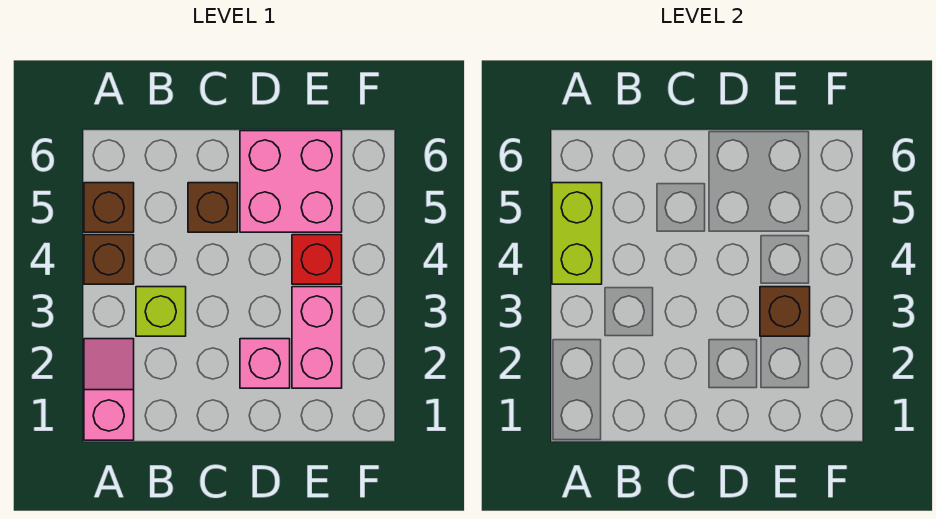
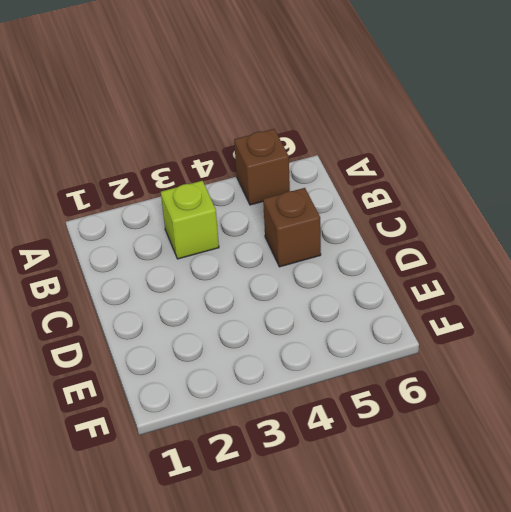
none -> pink 1x2 slope [84,339,134,440]
none -> brown 1x1 brick [84,235,134,284]

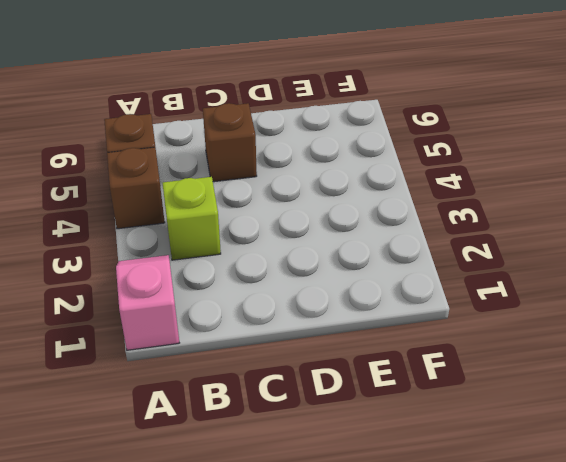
none -> pink 1x1 brick [240,339,290,388]
none -> pink 2x2 brick [240,131,342,232]

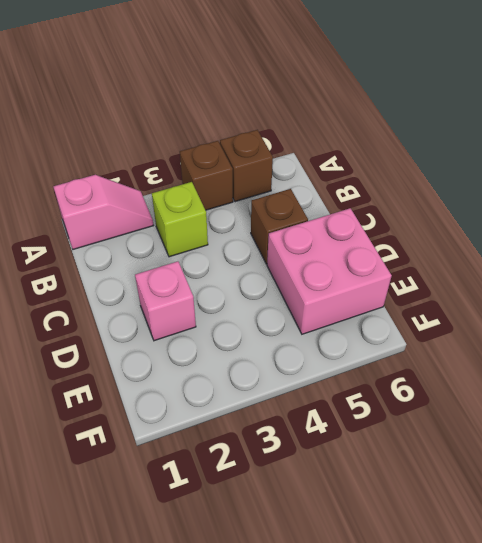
none -> pink 1x2 brick [292,287,342,388]
none -> red 1x1 brick [292,235,342,284]

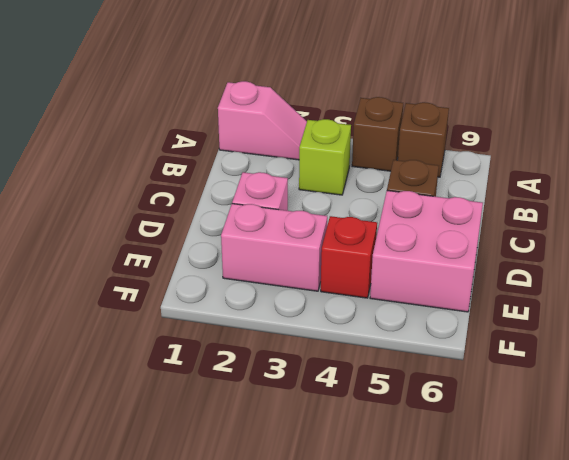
none -> lime 1x2 brick [552,183,602,284]
none -> brown 1x1 brick [760,287,810,336]

